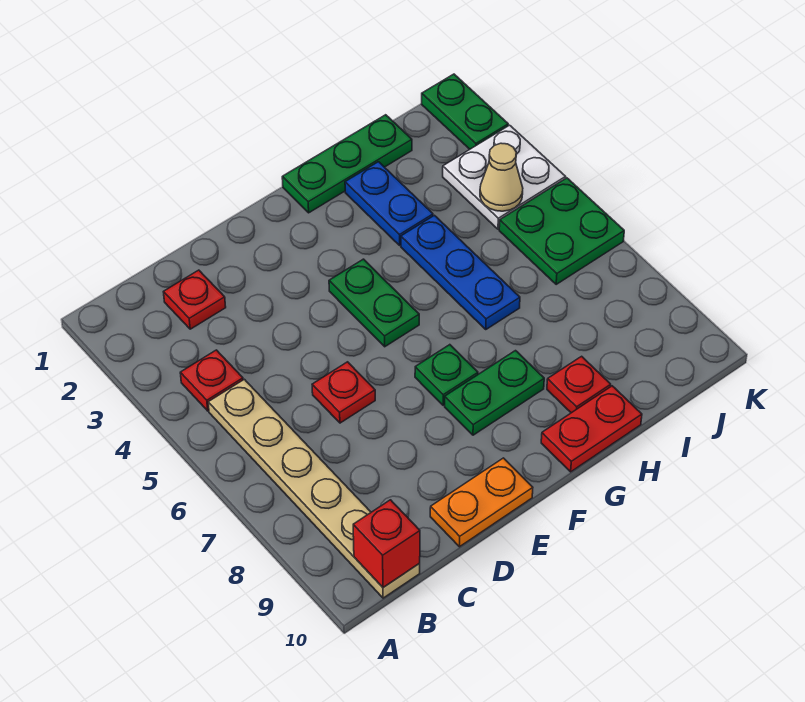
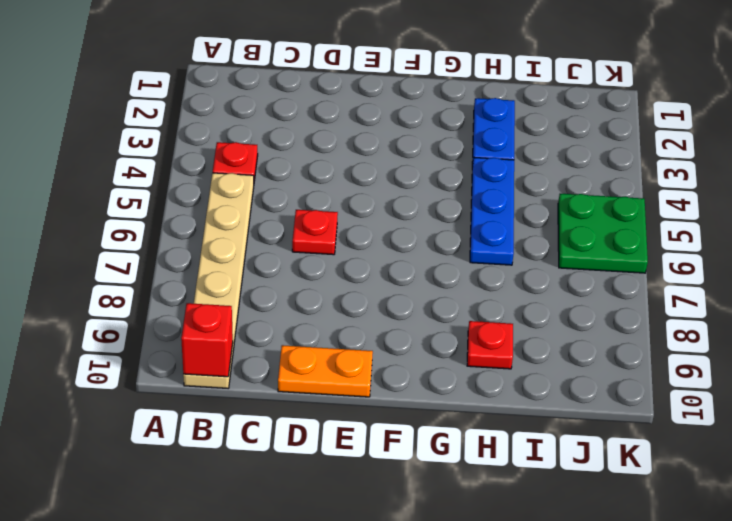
none -> red 1x1 plate [164,270,226,329]
none -> green 1x2 plate [329,259,419,347]
none -> green 1x1 plate [415,345,478,405]

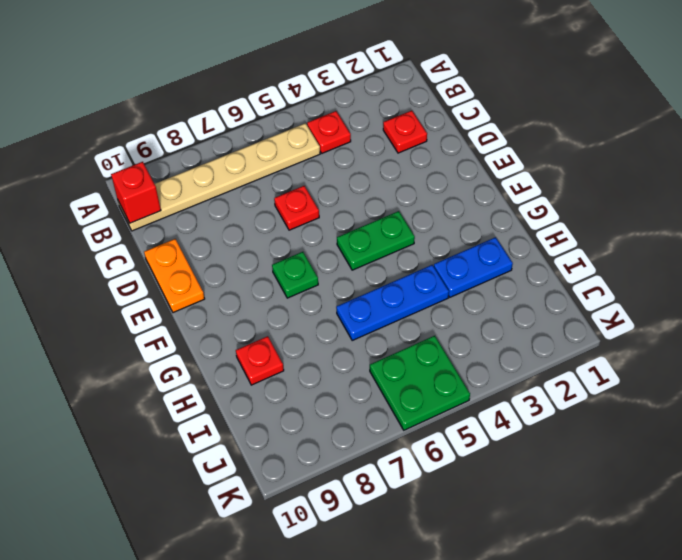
none -> green 1x2 plate [445,351,544,435]
none -> green 1x3 plate [282,115,412,213]
none -> red 1x2 plate [541,386,642,472]

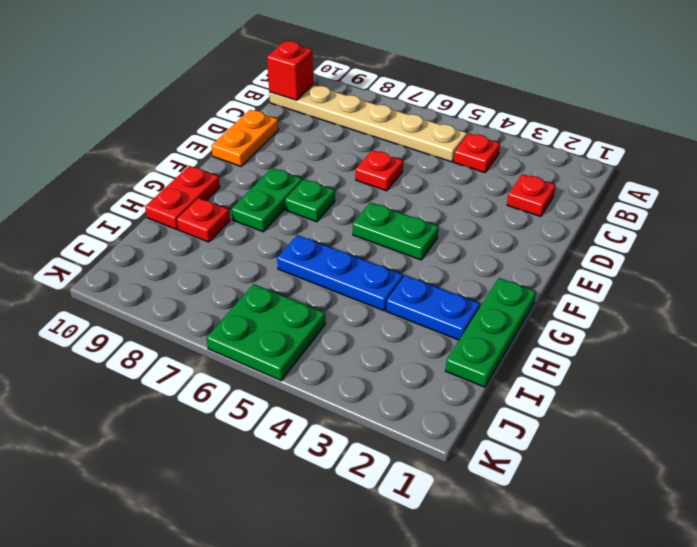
none -> white 2x2 plate [443,125,566,229]
none -> green 1x2 plate [422,74,508,149]
none -> tan 1x1 cone [480,143,523,211]

